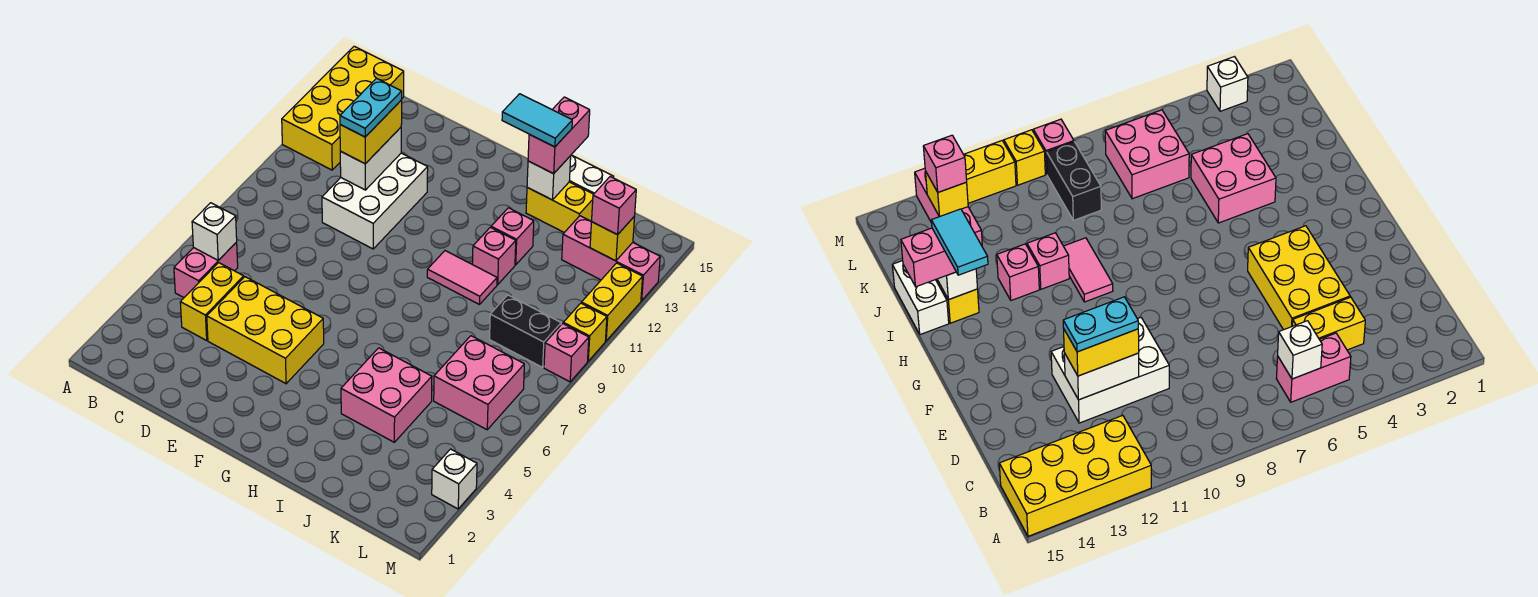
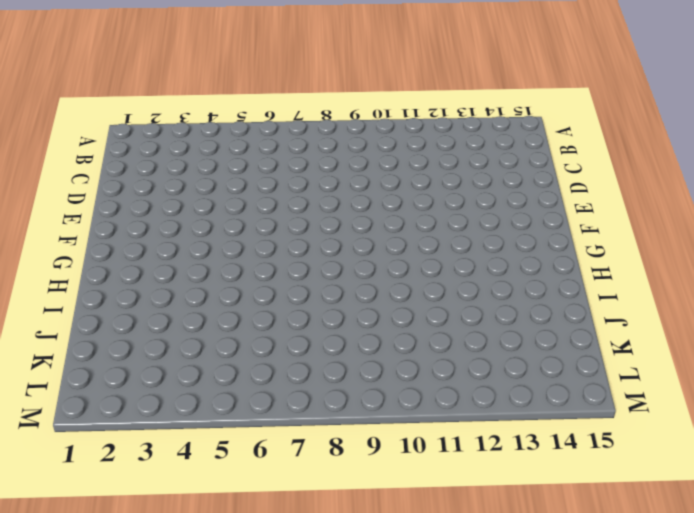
none -> yellow 2x4 brick [282,46,404,170]
none -> pink 1x2 brick [174,242,238,298]
none -> yellow 1x2 brick [180,263,244,340]

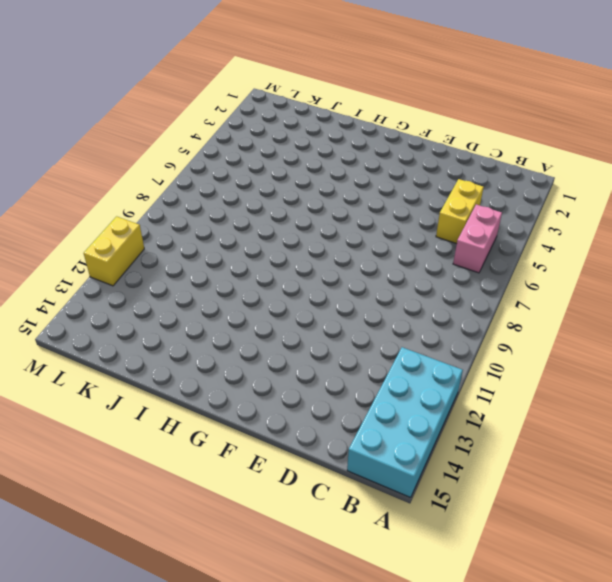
cyan 2x4 brick [347,347,463,497] -> yellow 2x4 brick [282,46,404,170]
none -> yellow 2x3 brick [207,277,324,384]
none -> white 2x3 brick [322,153,428,249]
none -> pink 1x2 tile [427,251,497,305]

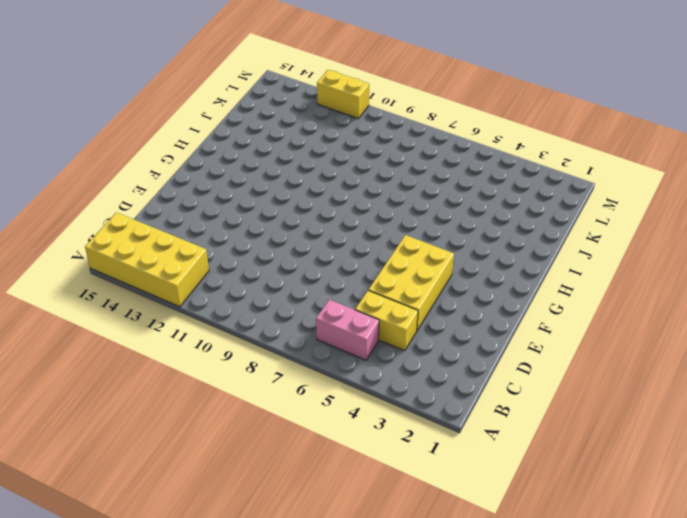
none -> white 2x3 brick [322,153,428,249]
none -> pink 1x2 tile [427,251,497,305]
none -> pink 2x2 brick [341,348,432,442]

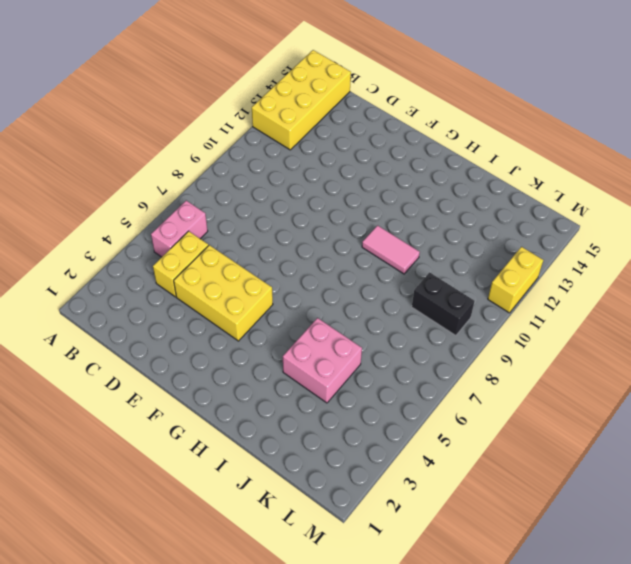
none -> white 2x3 brick [322,153,428,249]
none -> pink 1x1 brick [472,227,516,285]
none -> pink 1x1 brick [491,208,534,265]

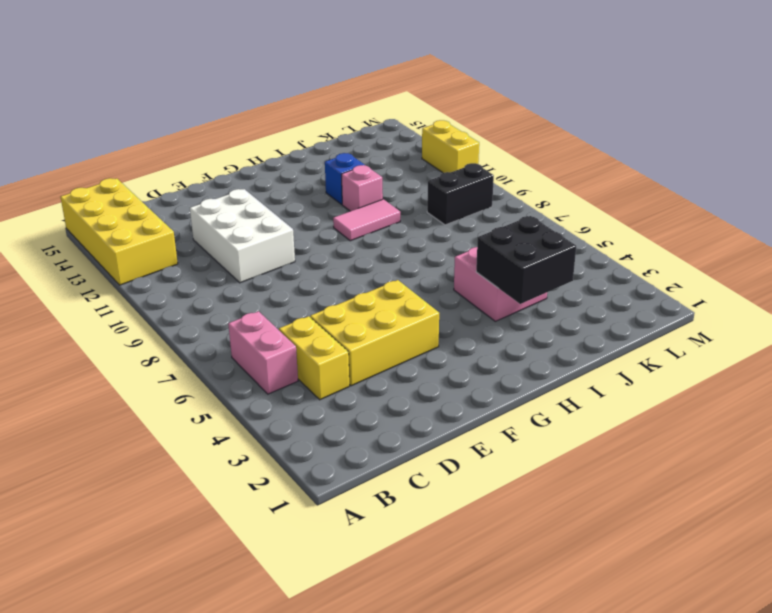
black 2x2 brick [476,216,576,304] -> none
blue 1x1 brick [325,153,364,204] -> pink 1x1 brick [491,208,534,265]
none -> yellow 1x2 brick [526,182,594,232]
none -> white 1x2 brick [569,155,614,194]
none -> pink 2x2 brick [434,336,524,430]

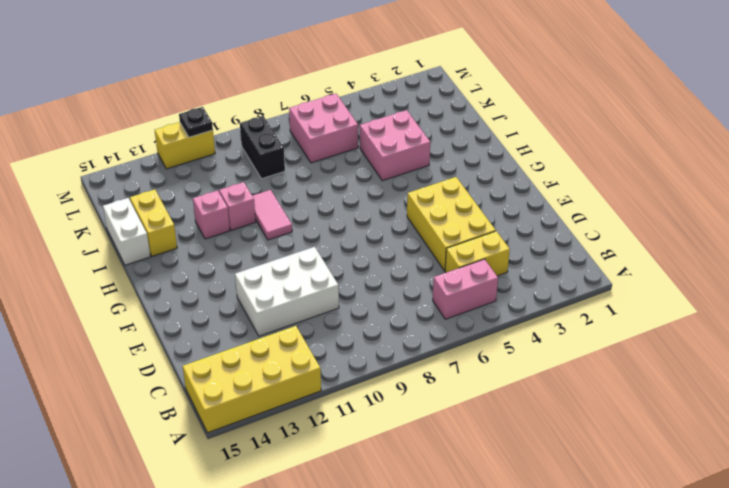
black 1x1 plate [179,107,213,137] -> none
none -> pink 1x3 brick [562,216,660,301]
none -> white 1x1 brick [432,449,477,509]
none -> pink 1x1 brick [544,323,589,382]

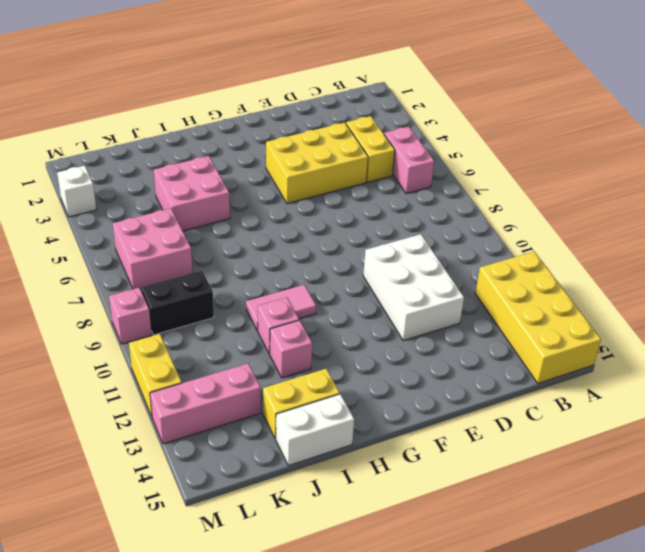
none -> yellow 1x1 brick [563,303,607,361]
none -> white 1x1 brick [192,203,237,260]
none -> white 1x2 brick [340,127,401,190]

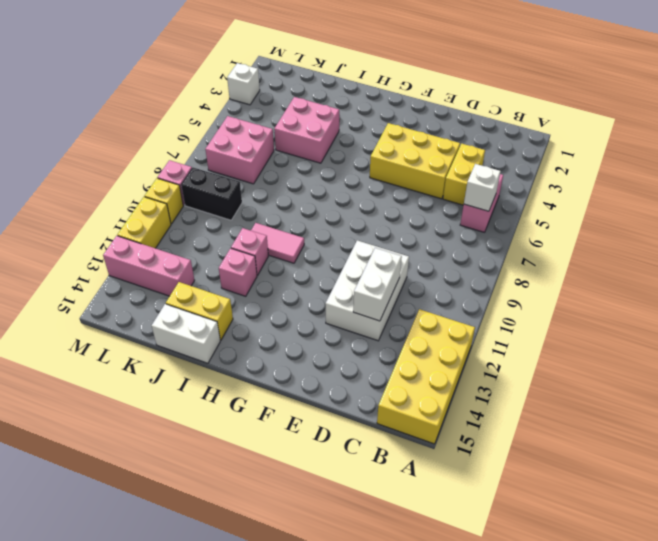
none -> white 1x1 brick [527,156,571,200]
none -> yellow 1x1 brick [590,216,635,261]
none -> yellow 1x2 brick [340,100,402,164]

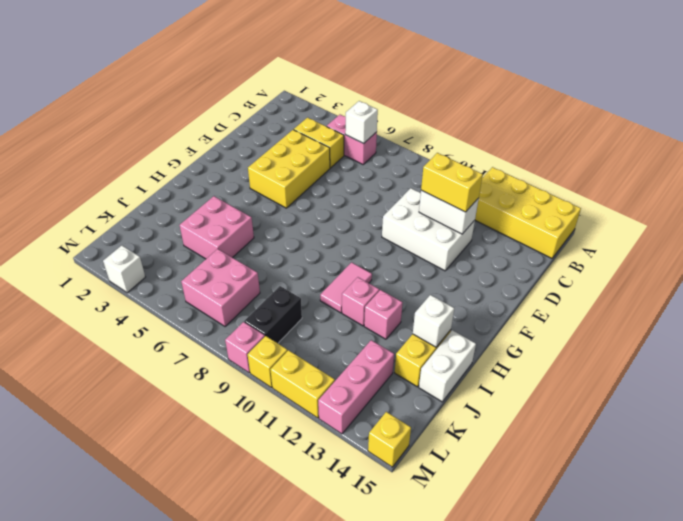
yellow 1x1 brick [368,412,411,467] -> yellow 1x1 brick moved to [590,216,635,261]
none -> pink 1x2 brick [528,97,590,174]
none -> pink 1x1 brick [592,177,636,235]
none -> cyan 1x2 plate [340,78,402,137]

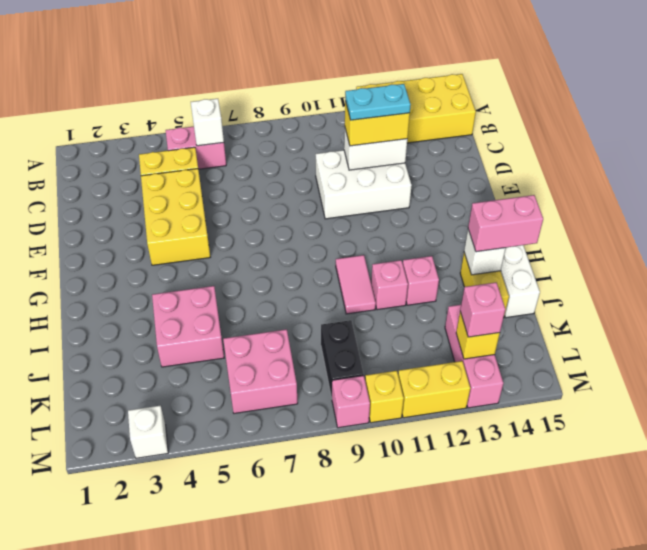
none -> cyan 1x2 tile [502,94,572,147]

